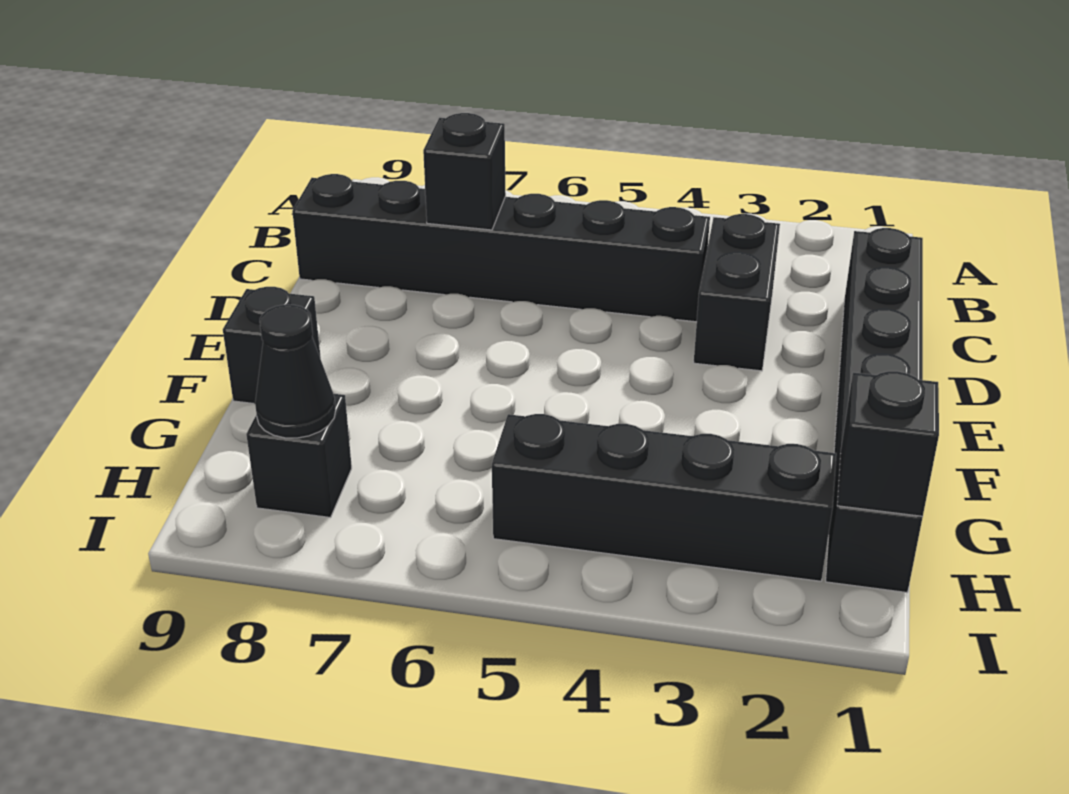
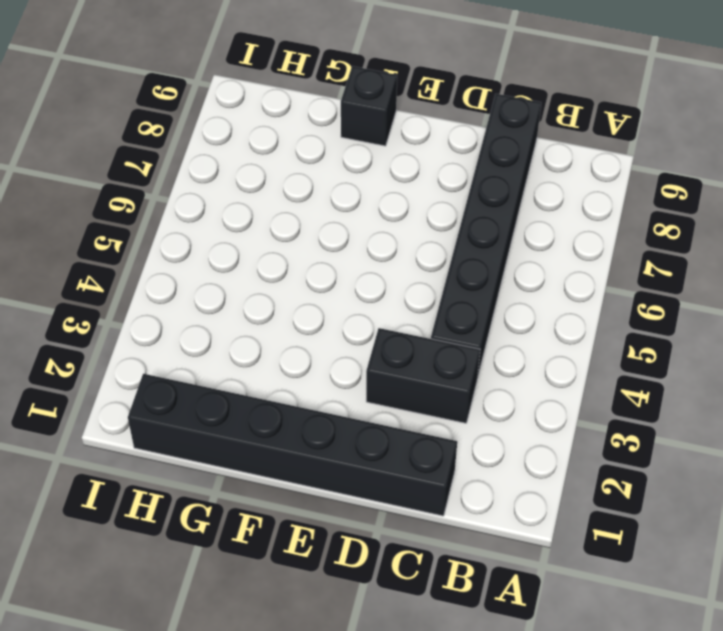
none -> black 1x4 brick [492,414,836,581]
none -> black 1x1 brick [246,394,352,518]

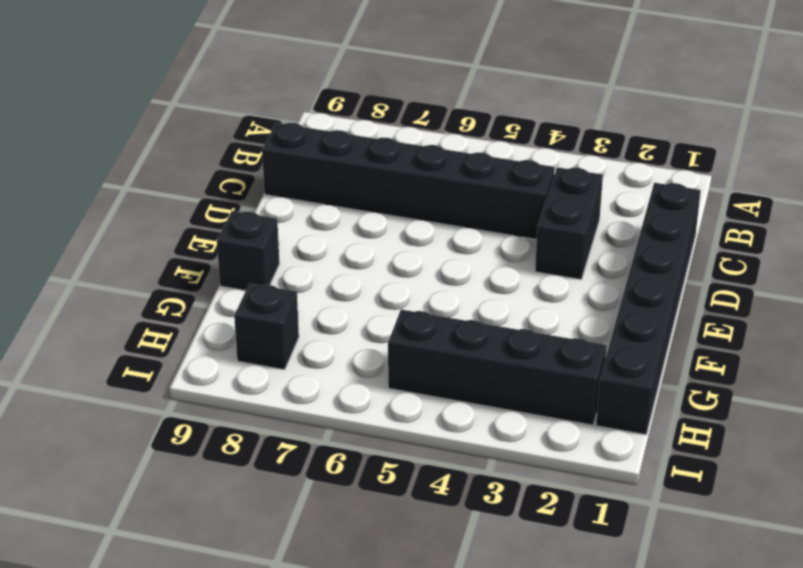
none -> black 1x1 brick [423,113,506,230]
none -> black 1x1 brick [837,371,939,516]

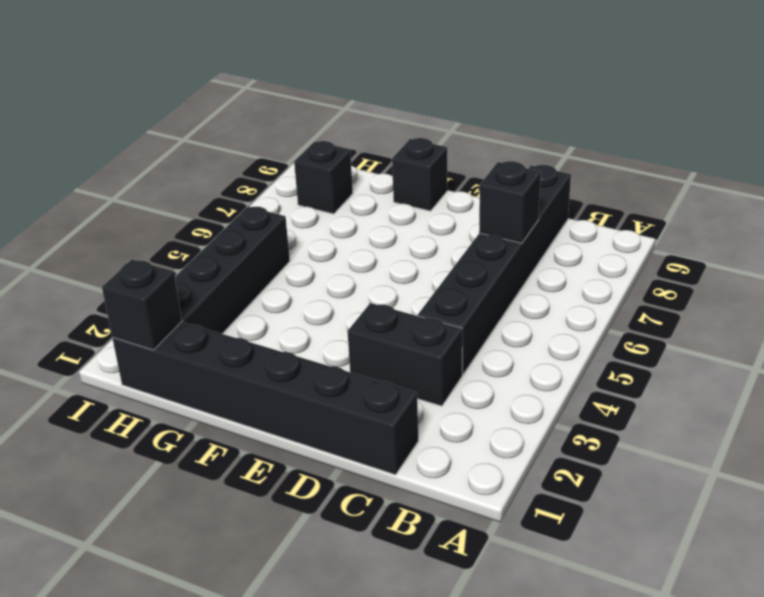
none -> black 1x1 cone [255,305,336,438]

